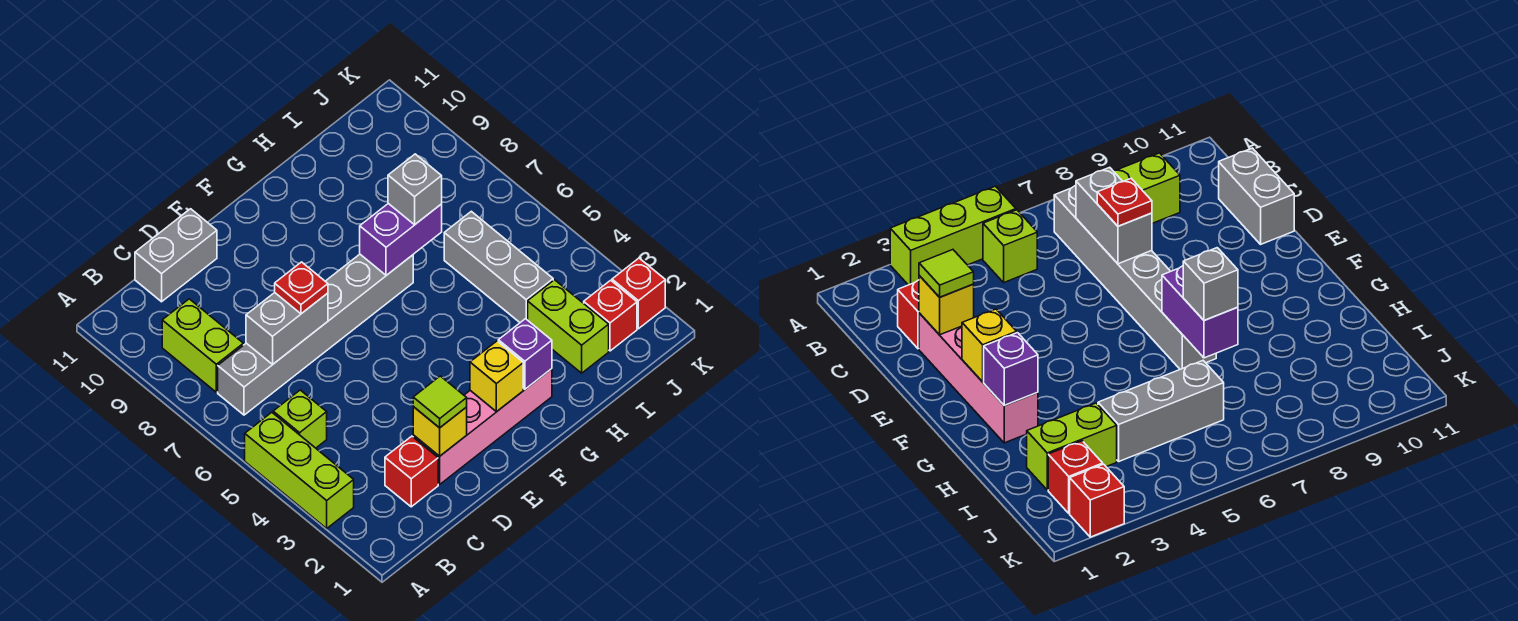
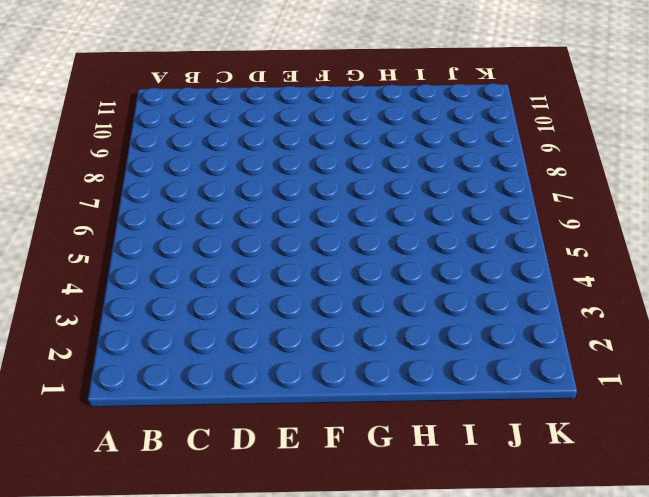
none -> lime 1x3 brick [245,412,354,528]
none -> lime 1x1 brick [273,390,327,448]
none -> grey 1x6 brick [218,254,413,415]

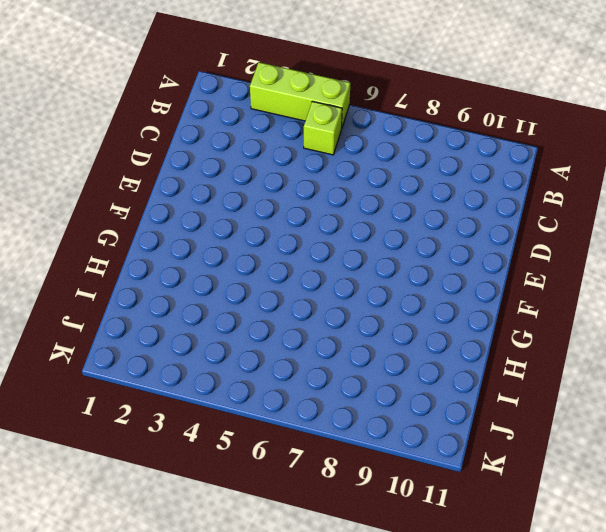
none -> grey 1x6 brick [218,254,413,415]
none -> lime 1x2 brick [162,299,243,392]
none -> red 1x1 brick [385,436,438,507]

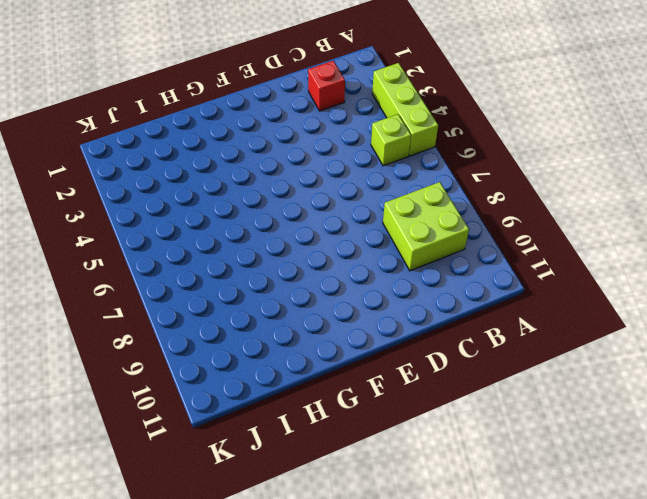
lime 2x2 brick [383,182,469,271] -> lime 1x2 brick [162,299,243,392]
none -> grey 1x6 brick [218,254,413,415]
none -> grey 1x2 brick [135,209,217,302]
none -> pink 1x4 brick [413,369,552,484]

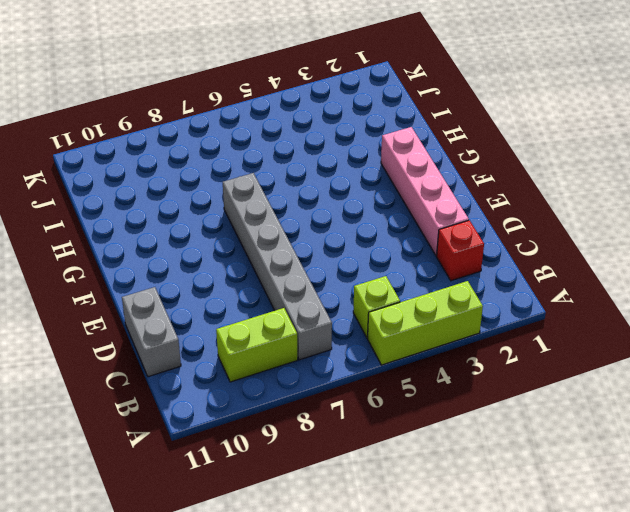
none -> lime 1x2 brick [528,280,609,373]
none -> grey 1x3 brick [444,211,553,322]
none -> red 1x1 brick [584,280,637,351]

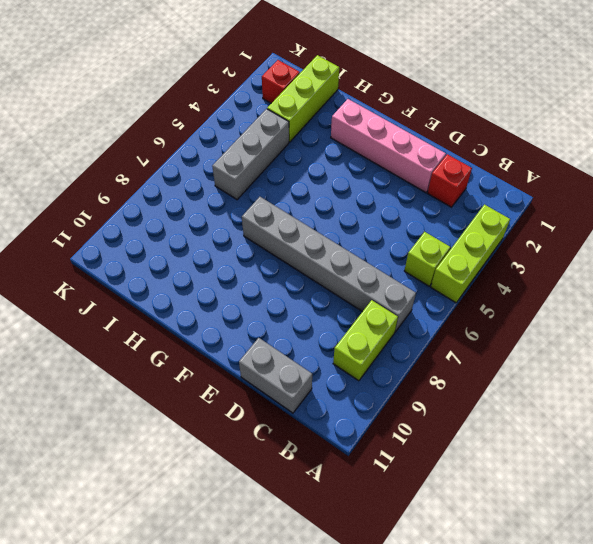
lime 1x3 brick [267,55,339,142] -> lime 1x2 brick [528,280,609,373]
none -> red 1x1 brick [612,258,665,329]
none -> grey 1x2 brick [246,293,328,364]
none -> yellow 1x1 brick [413,407,467,456]

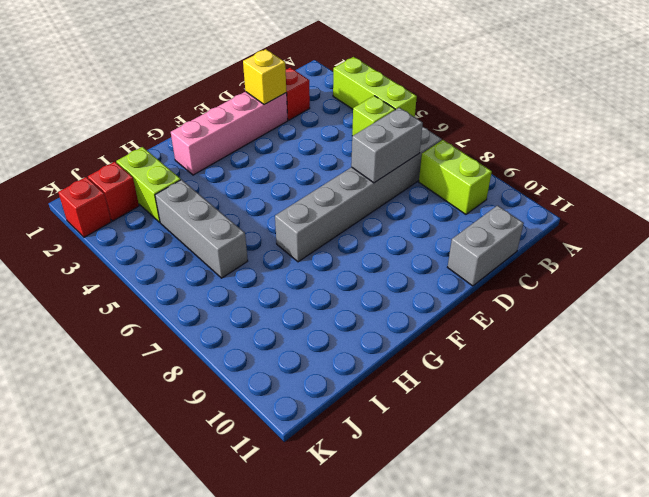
none -> yellow 1x1 brick [470,341,523,412]
none -> purple 1x1 brick [498,319,552,389]
none -> purple 1x2 brick [360,204,442,275]

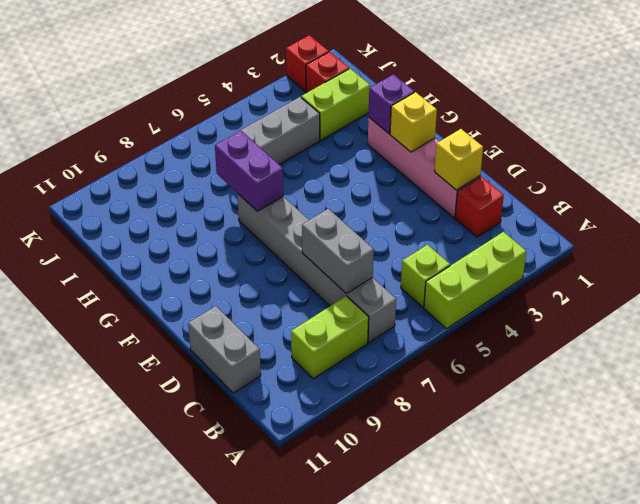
none -> lime 1x1 tile [413,376,467,428]
none -> red 1x1 plate [275,262,328,314]
none -> grey 1x1 brick [388,154,442,225]

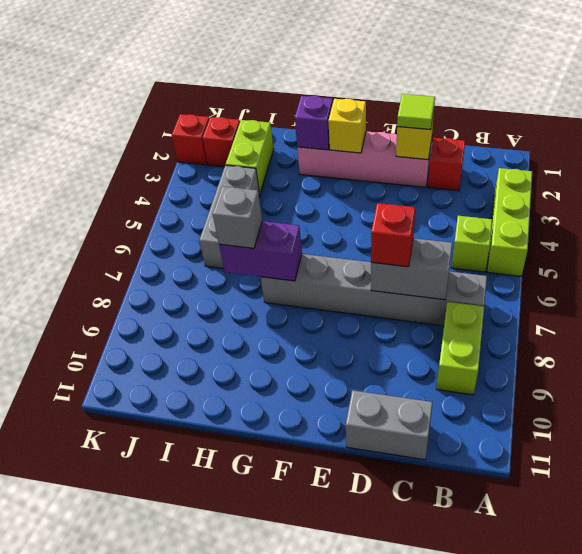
red 1x1 brick [371,203,415,267] -> red 1x1 plate [275,262,328,314]

